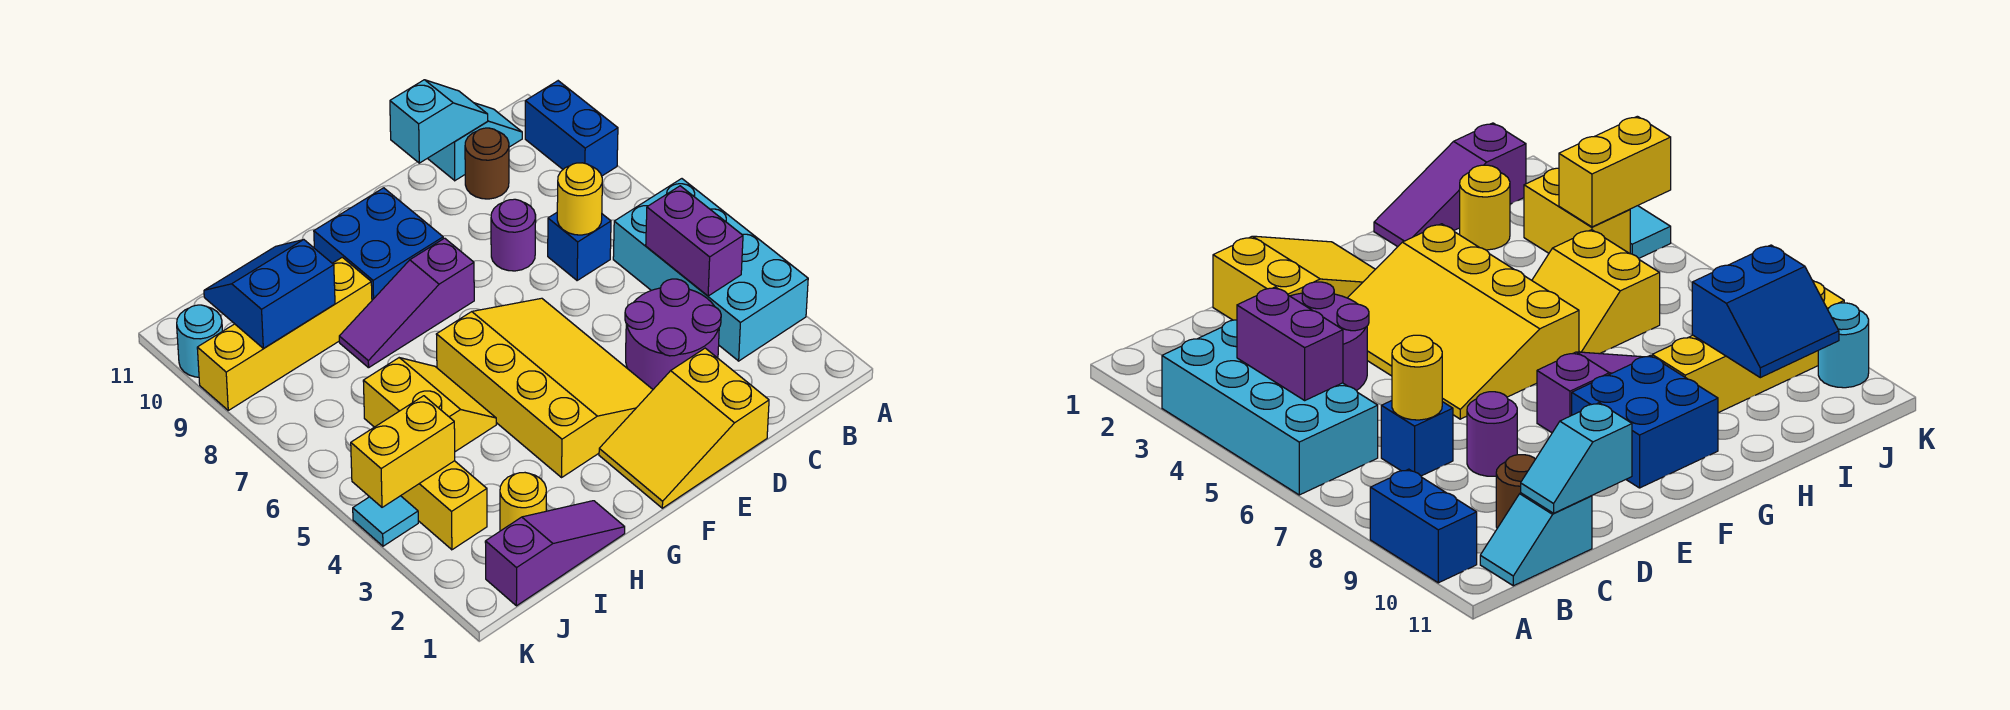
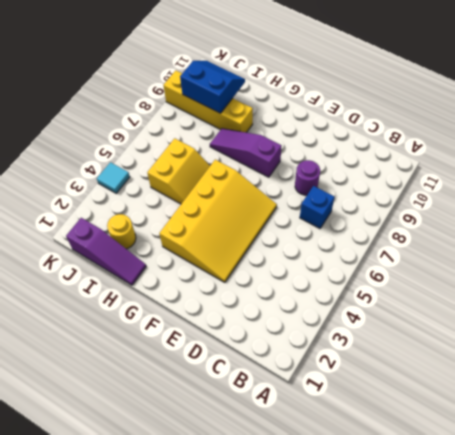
none -> cyan 2x4 brick [613,179,808,361]
none -> blue 1x2 brick [525,81,618,176]
none -> cyan 1x2 slope [427,103,522,181]

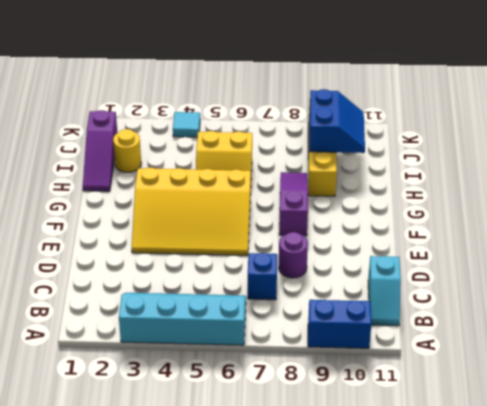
cyan 2x4 slope [119,293,246,345] -> cyan 2x4 brick [613,179,808,361]
none -> purple 2x2 round brick [625,279,721,389]
none -> brown 1x1 round brick [465,128,509,199]
none -> yellow 2x3 slope [599,348,769,508]

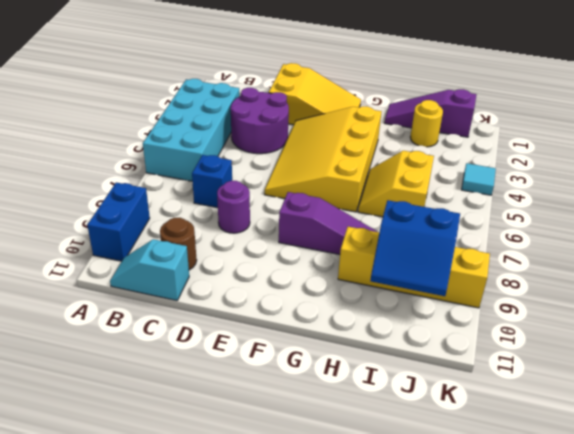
none -> blue 2x2 brick [314,188,443,300]
none -> yellow 1x2 brick [401,461,487,550]
none -> cyan 1x1 round brick [177,305,222,377]

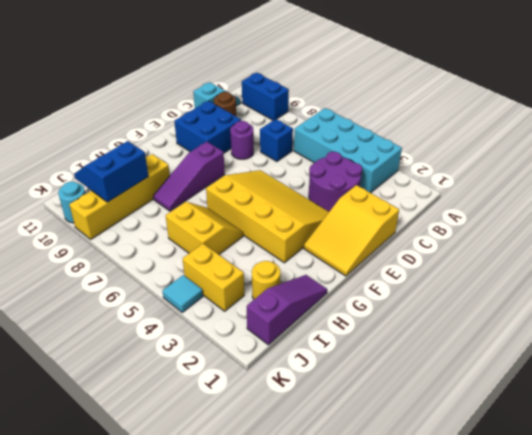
blue 2x2 brick [174,101,241,153] -> blue 2x2 brick moved to [314,188,443,300]
none -> purple 1x2 brick [646,186,743,296]
none -> yellow 1x1 round brick [557,163,602,235]
none -> cyan 1x2 slope [390,80,488,163]

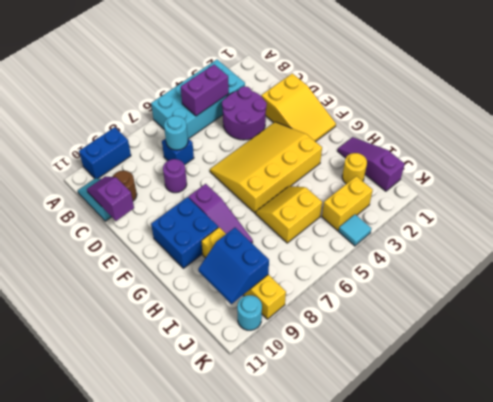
cyan 1x1 round brick [164,116,188,150] -> yellow 1x1 round brick [557,163,602,235]
purple 1x2 slope [87,176,134,221] -> cyan 1x2 slope [390,80,488,163]
none -> yellow 1x2 brick [351,396,455,507]

